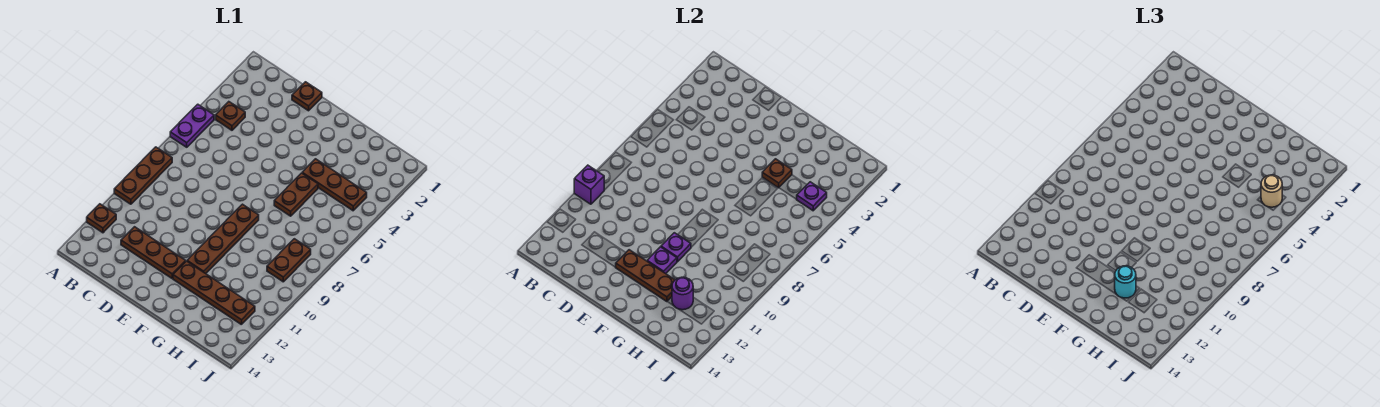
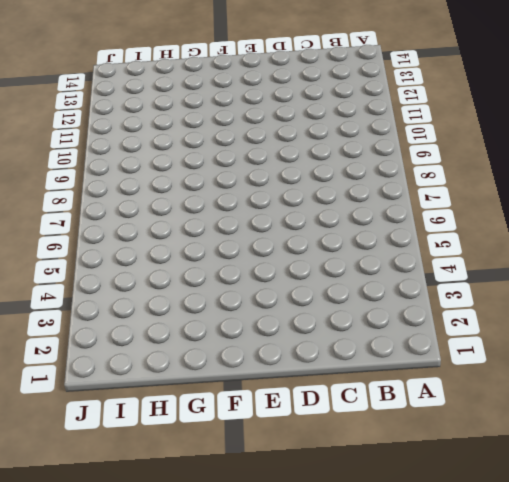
none -> purple 1x2 plate [170,104,214,147]
none -> brown 1x3 plate [114,147,172,204]
none -> brown 1x1 plate [87,204,116,233]

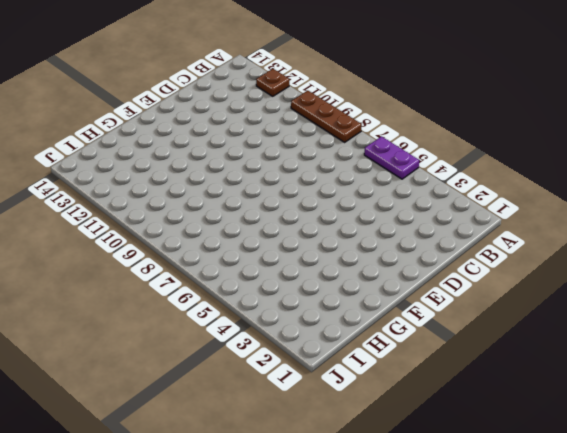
none -> brown 1x1 plate [216,102,245,130]
none -> brown 1x3 plate [121,227,186,278]
none -> brown 1x1 plate [292,82,322,111]

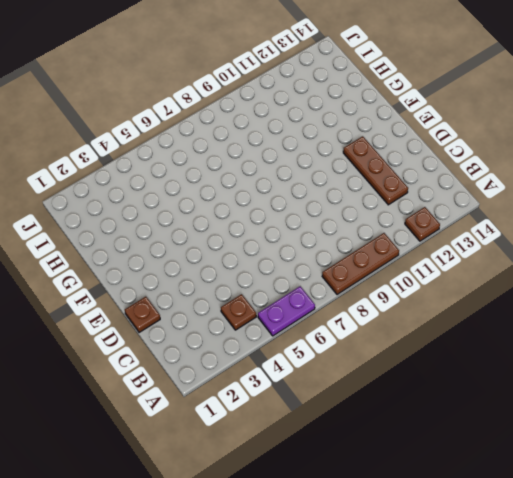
none -> brown 1x4 plate [187,204,259,274]
none -> brown 1x4 plate [173,261,255,325]
none -> brown 1x3 plate [302,159,367,211]

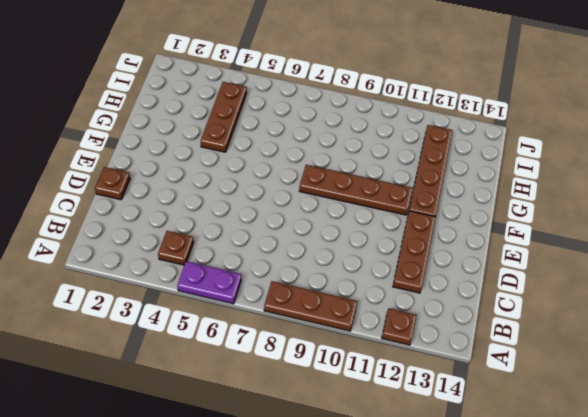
none -> brown 1x2 plate [274,173,318,216]
none -> brown 1x2 plate [267,239,311,282]
none -> purple 1x1 brick [574,165,604,204]

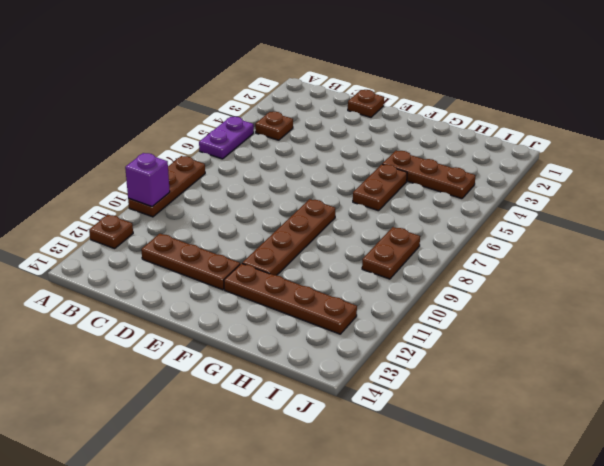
none -> brown 1x3 plate [616,250,675,302]
none -> purple 1x1 plate [661,233,691,262]
none -> purple 1x1 plate [647,247,677,274]

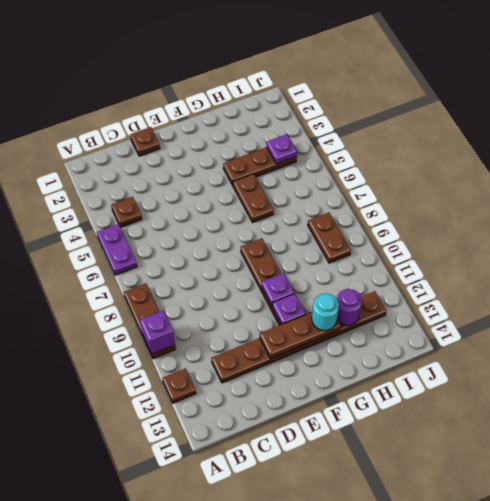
none -> brown 1x1 plate [762,159,792,188]
none -> tan 1x1 round brick [1261,175,1282,207]

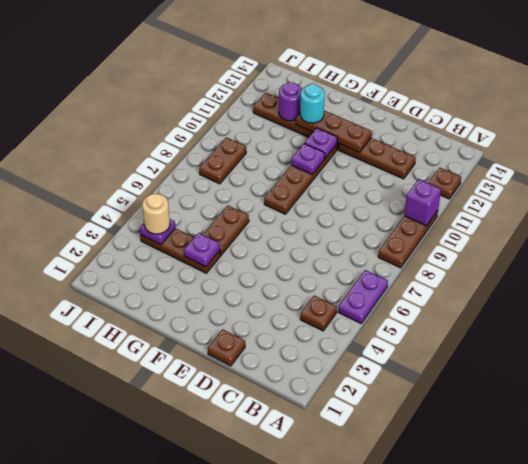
purple 1x1 plate [184,233,220,267] -> brown 1x1 plate [762,159,792,188]

